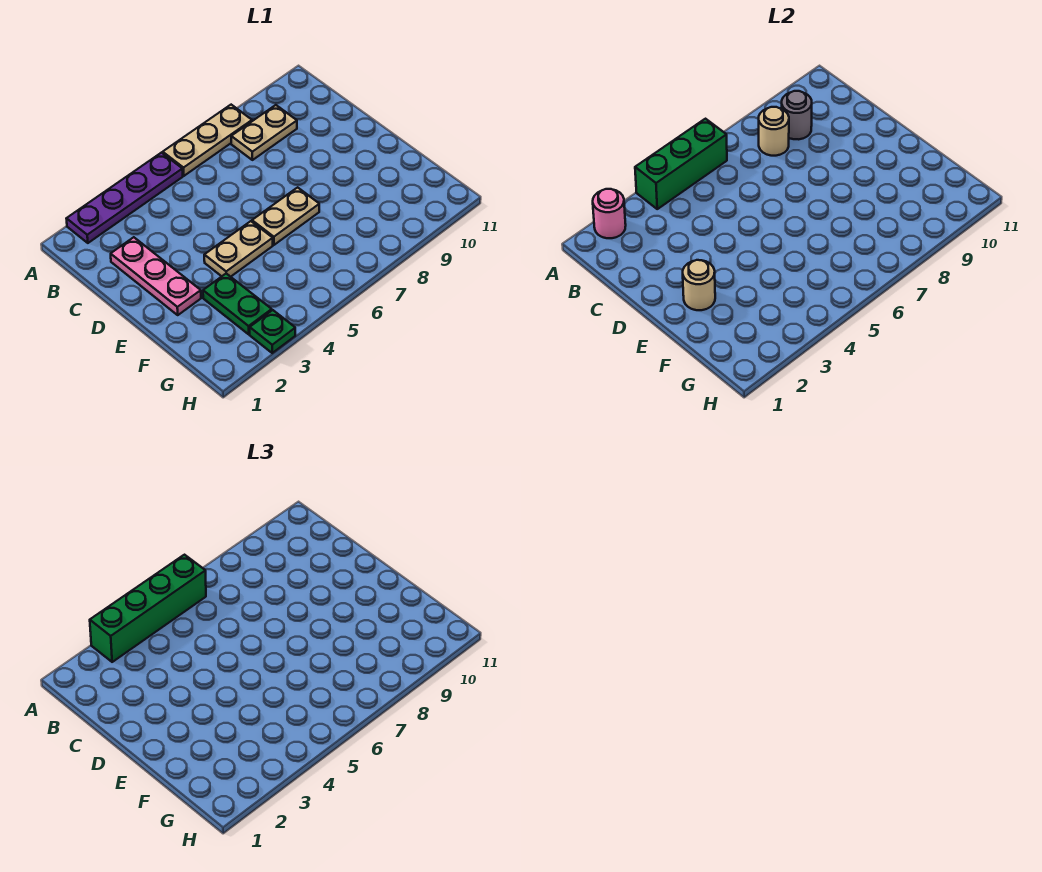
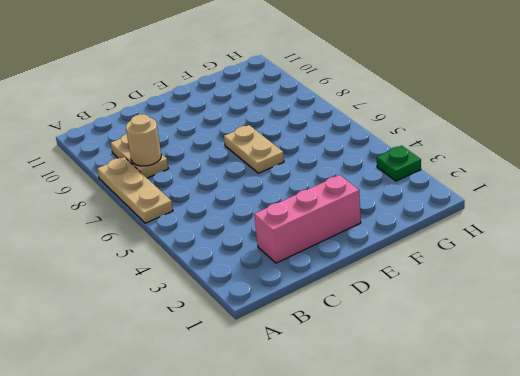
pink 1x3 brick [254,175,361,263] -> pink 1x3 plate [111,237,201,315]
none -> purple 1x4 plate [66,153,183,243]
none -> tan 1x2 plate [204,221,273,277]
none -> green 1x2 plate [203,274,272,334]

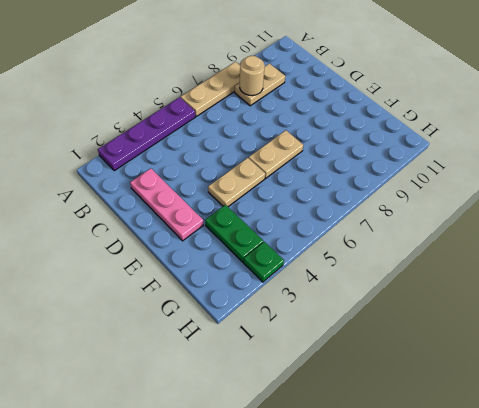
none -> pink 1x1 round brick [593,189,626,238]
none -> green 1x3 brick [635,119,727,209]
none -> grey 1x1 round brick [782,91,812,139]

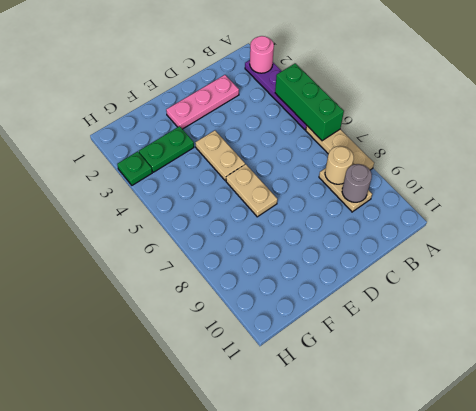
none -> tan 1x1 round brick [683,260,715,310]
none -> green 1x4 brick [90,555,206,662]

